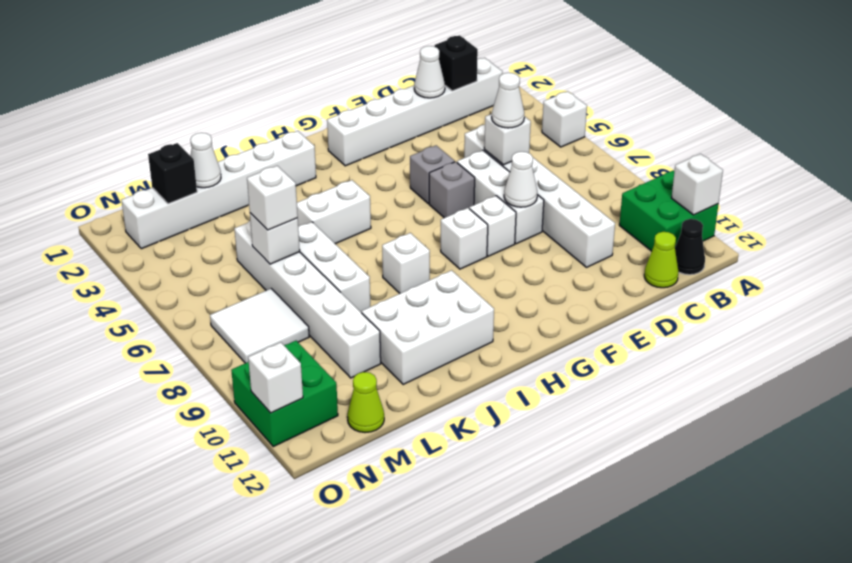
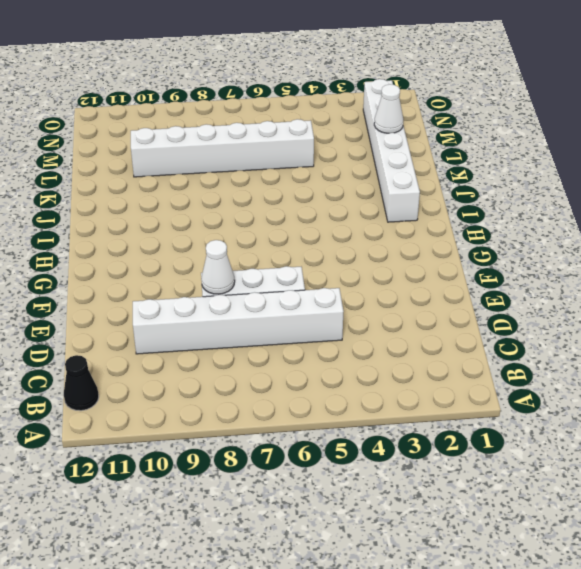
none -> white 1x1 brick [542,91,587,147]
none -> green 2x2 brick [619,170,718,251]
none -> white 1x6 brick [327,58,503,166]
none -> lime 1x1 cone [644,232,679,288]

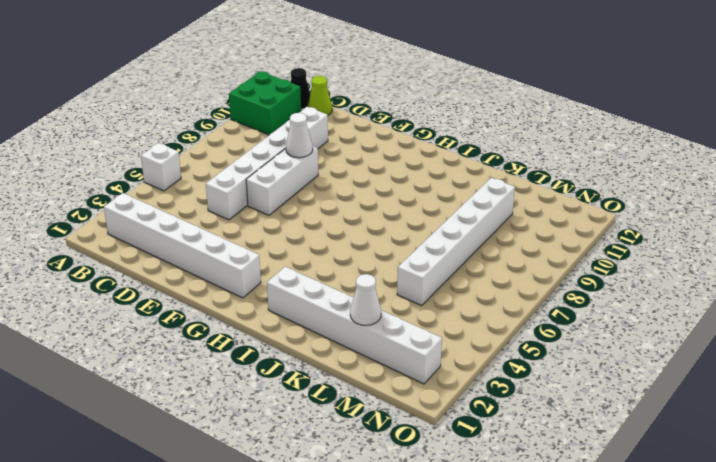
none -> grey 1x1 brick [410,145,455,204]
none -> grey 1x1 brick [429,162,475,218]
none -> white 1x1 brick [469,196,516,256]
none -> white 1x1 brick [441,208,488,269]

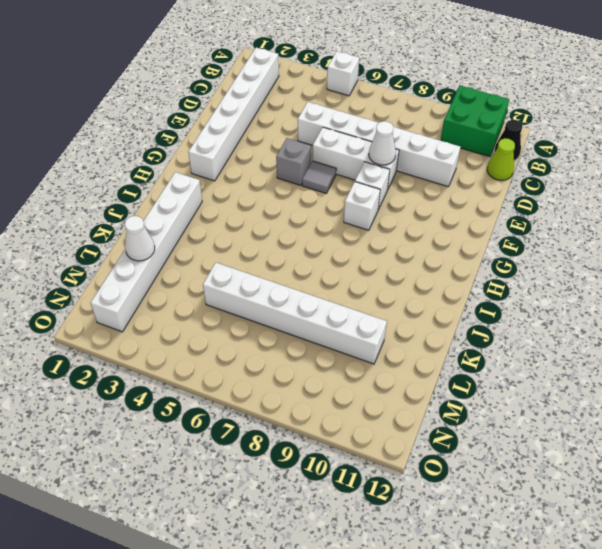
grey 1x1 tile [302,161,336,193] -> grey 1x1 brick [429,162,475,218]
none -> white 1x2 brick [297,180,371,244]
none -> white 1x1 brick [382,233,430,293]
none -> white 2x3 brick [362,270,494,384]
none -> white 1x3 brick [298,222,370,313]

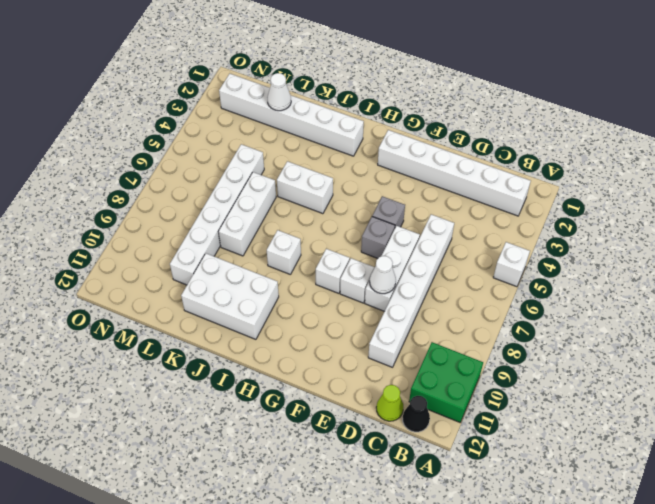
none -> white 2x2 tile [210,289,309,363]
none -> lime 1x1 cone [347,372,384,433]
none -> green 2x2 brick [231,341,338,447]
none -> white 1x1 brick [672,154,723,215]

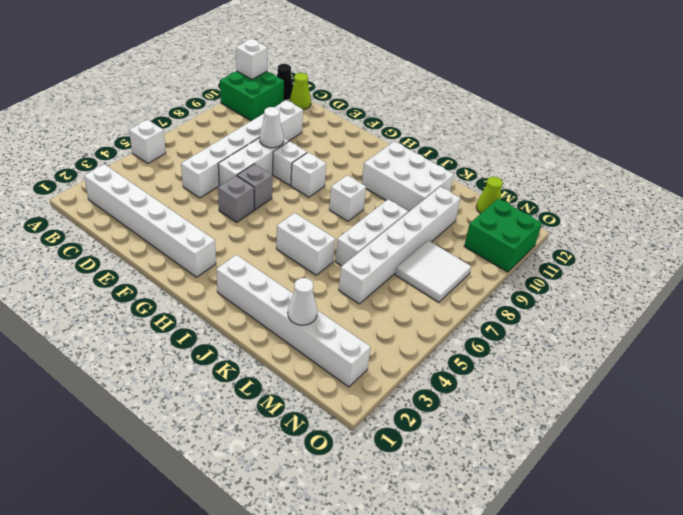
none -> black 1x1 brick [435,35,478,91]
none -> white 1x1 cone [414,46,445,98]
none -> white 1x1 brick [484,114,531,165]
none -> white 1x1 brick [250,213,300,264]

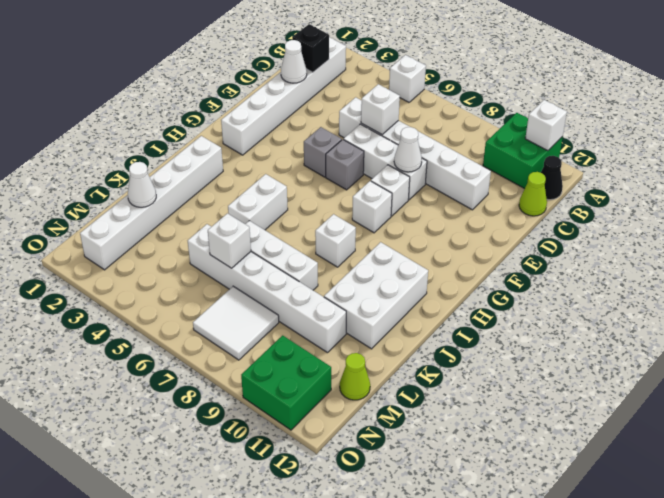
none -> black 1x1 brick [148,143,197,204]
none -> white 1x1 brick [248,342,303,413]
none -> white 1x1 cone [492,73,524,128]
none -> white 1x1 brick [247,166,298,230]

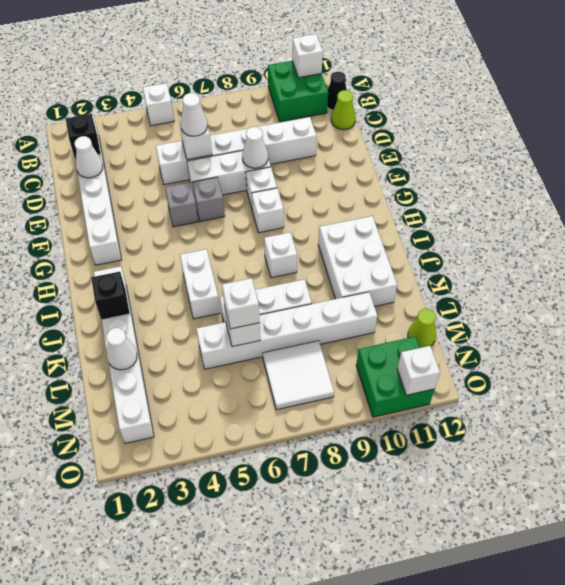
black 1x1 brick [91,272,130,320] -> black 1x1 brick moved to [148,143,197,204]

